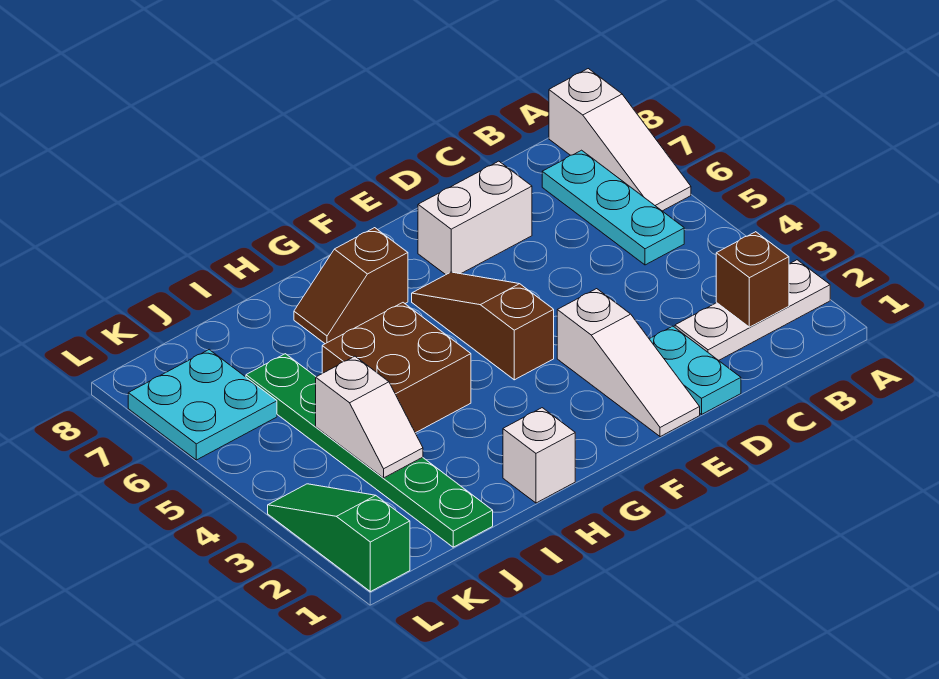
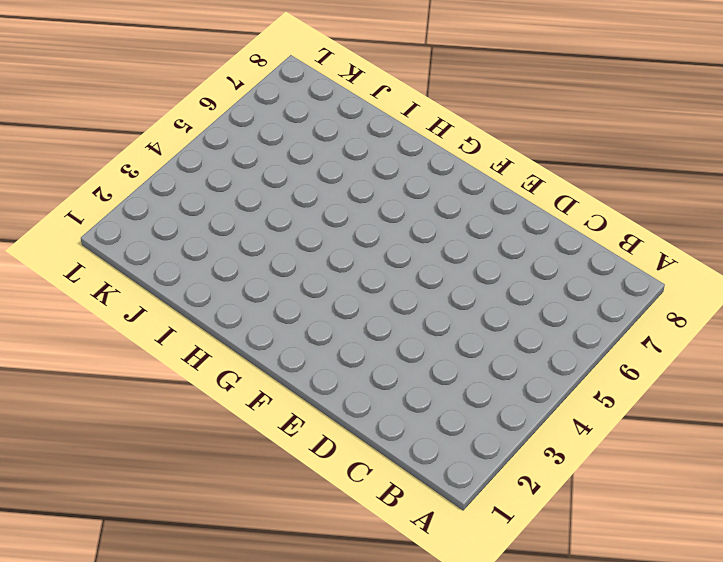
none -> white 1x3 plate [675,260,830,360]
none -> white 1x3 slope [549,69,691,211]
none -> cyan 1x3 plate [542,150,684,265]

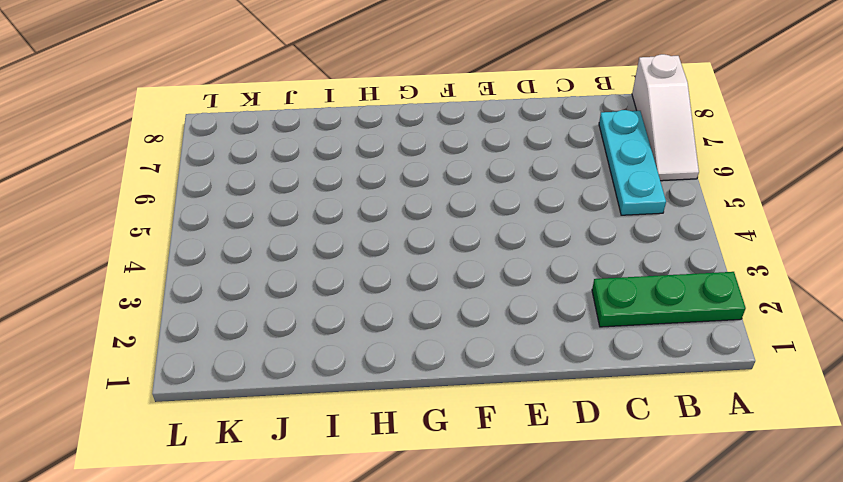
green 1x3 plate [592,272,746,327] -> white 1x3 plate [675,260,830,360]
none -> cyan 1x2 plate [650,326,741,414]
none -> white 1x2 brick [418,161,532,275]
none -> white 1x3 slope [557,289,700,437]

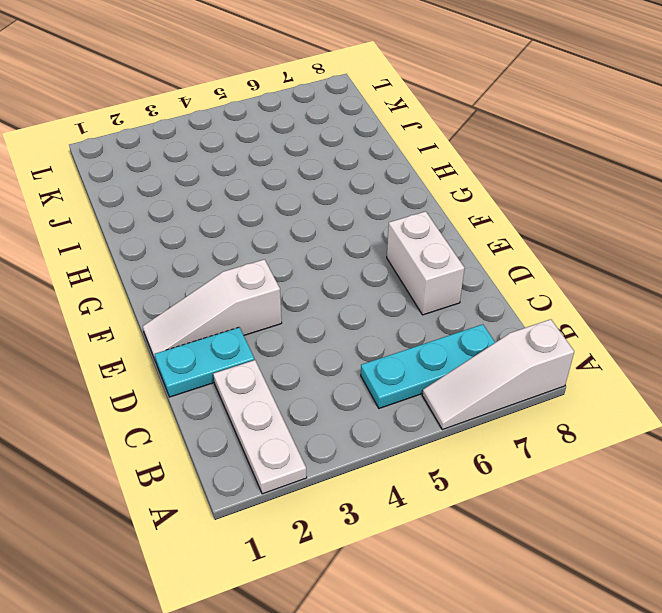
none -> brown 1x3 slope [412,272,554,380]
none -> brown 1x2 slope [294,228,408,344]
none -> white 1x1 brick [503,408,575,503]

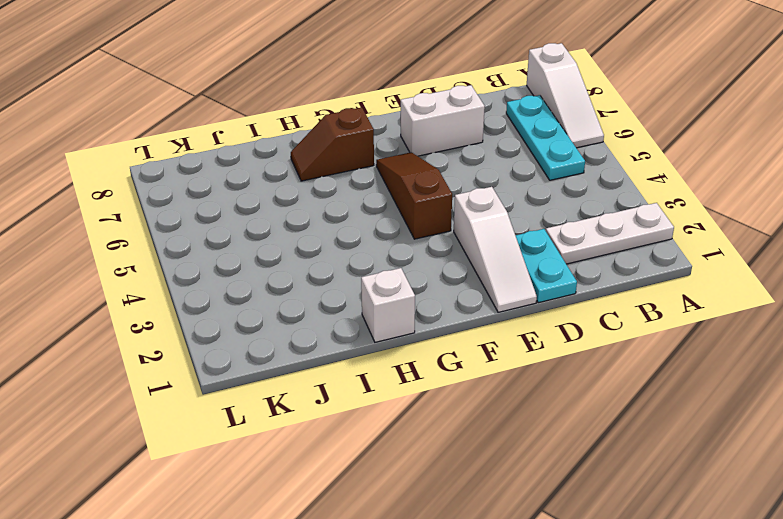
none -> brown 2x2 brick [322,303,471,433]
none -> green 1x6 plate [246,354,493,547]
none -> cyan 2x2 plate [128,350,277,460]

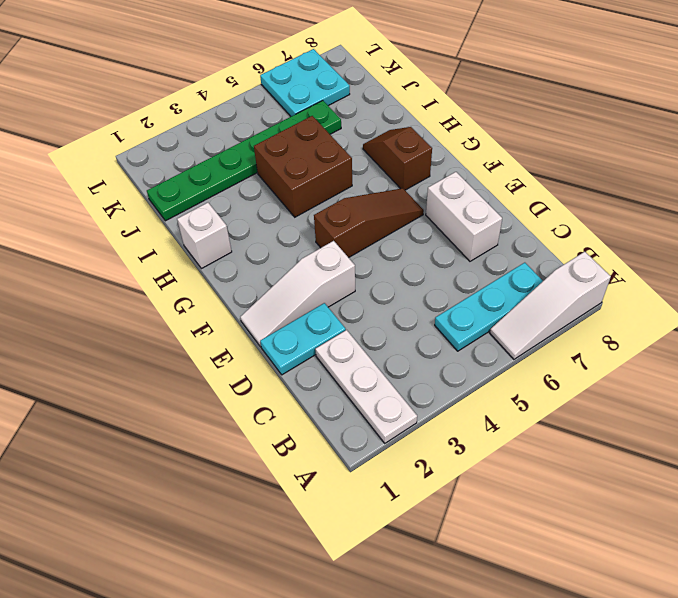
none -> green 1x3 slope [268,484,410,592]
none -> brown 1x1 brick [716,232,789,327]
none -> white 1x2 slope [316,356,423,478]

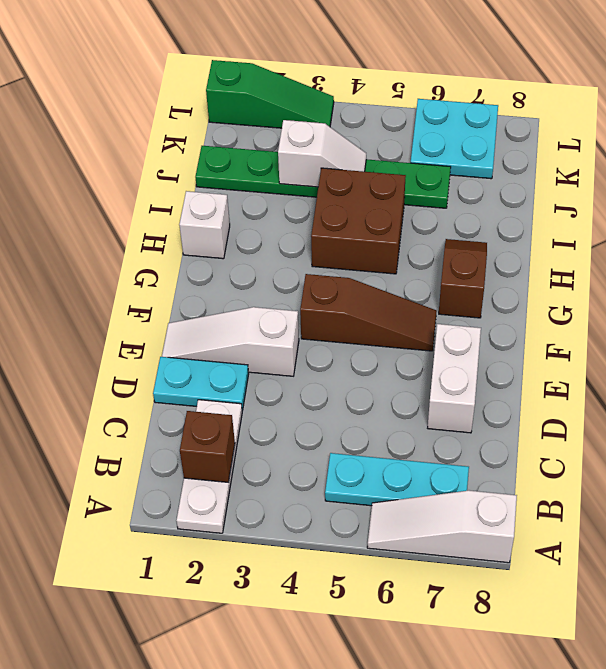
white 1x2 slope [278,120,366,187] -> white 1x2 slope turned to [316,356,423,478]

